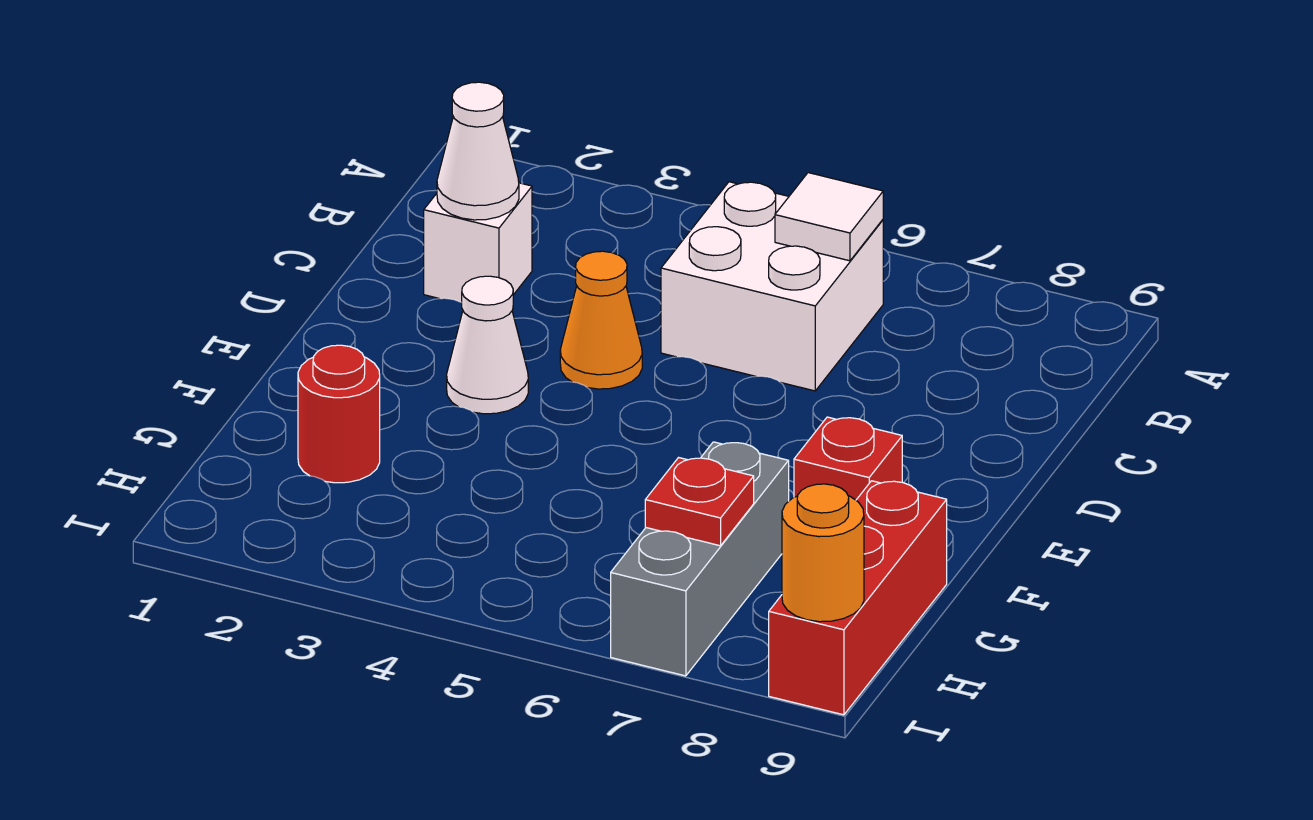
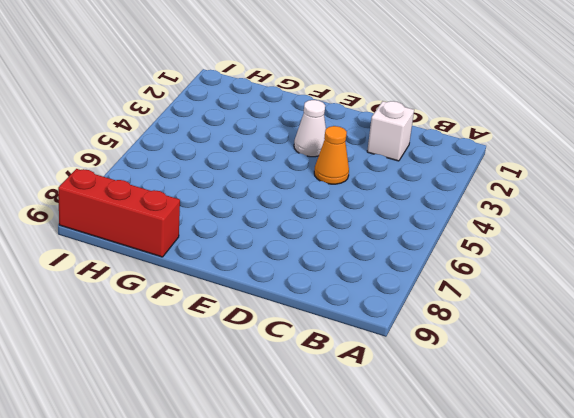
none -> white 2x2 brick [661,182,883,391]
none -> red 1x1 brick [794,417,902,500]
none -> red 1x1 round brick [298,345,380,483]

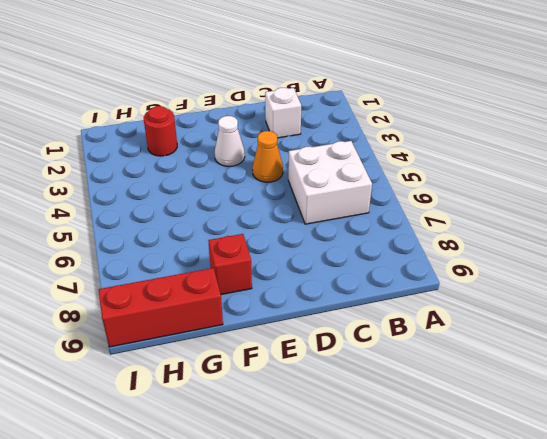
none -> grey 1x3 brick [611,442,789,676]
none -> white 1x1 tile [775,173,883,261]
none -> white 1x1 cone [437,82,519,220]

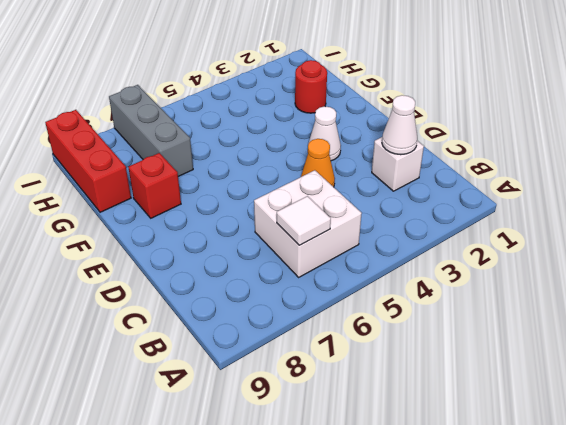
none -> red 1x1 plate [645,458,754,546]
none -> orange 1x1 round brick [782,484,864,622]

